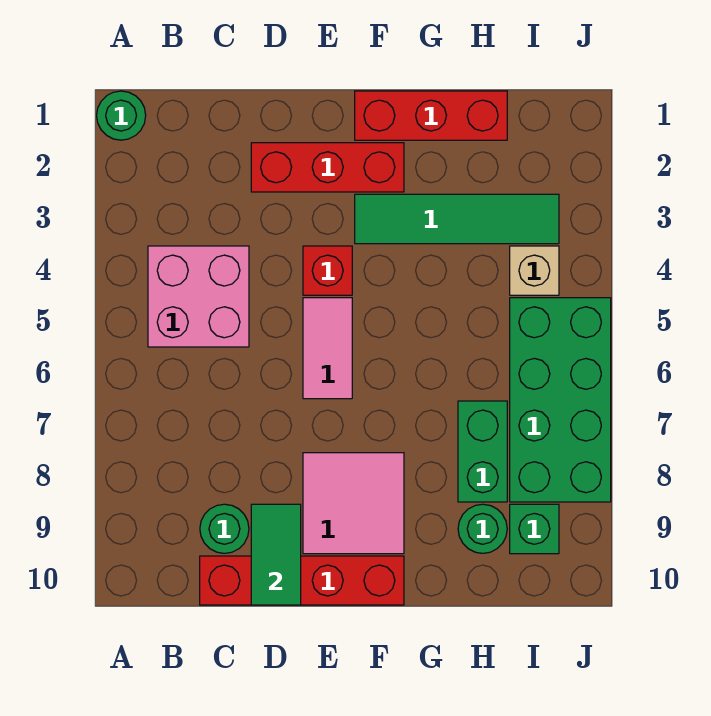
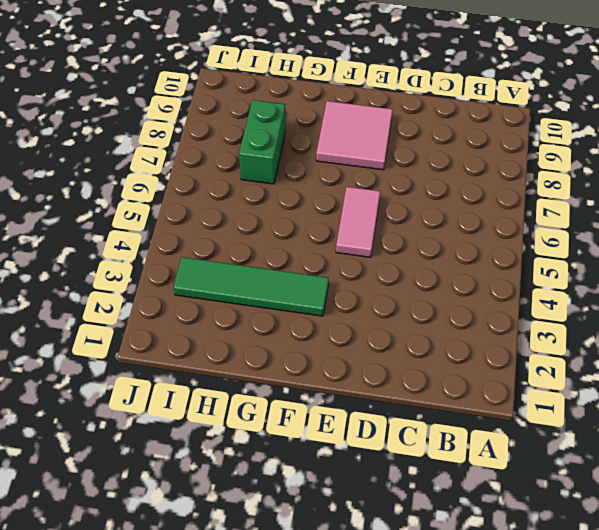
none -> green 1x1 round brick [97,91,146,140]
none -> pink 2x2 brick [148,246,249,347]
none -> green 1x1 round brick [200,504,249,553]

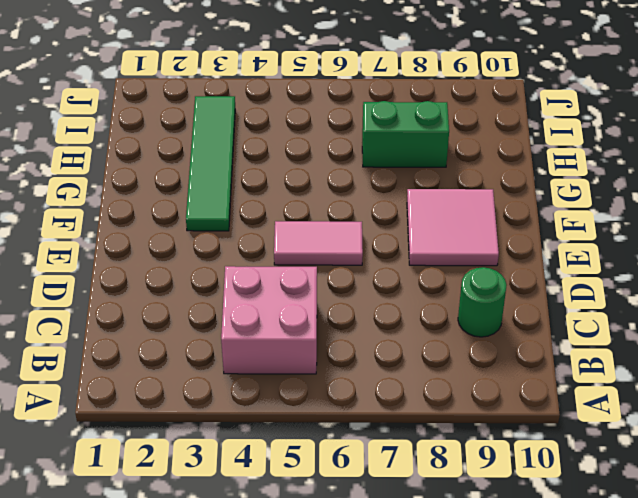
none -> green 1x1 round brick [97,91,146,140]
none -> red 1x4 brick [200,556,404,605]
none -> red 1x3 brick [251,143,404,192]

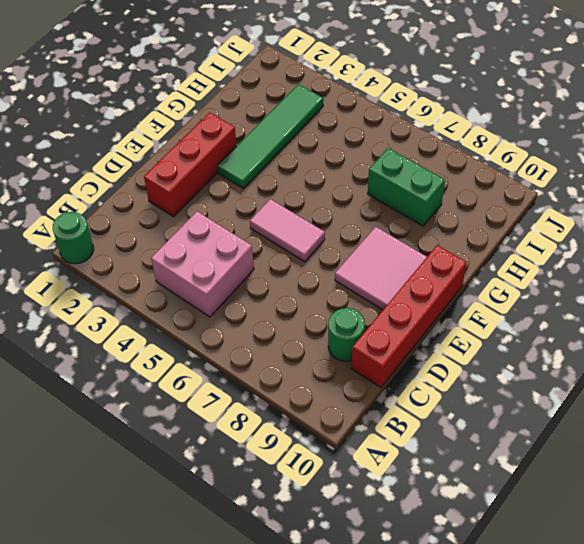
none -> red 1x1 brick [303,246,352,295]
none -> red 1x3 brick [355,91,507,140]
none -> green 1x1 round brick [458,504,507,553]

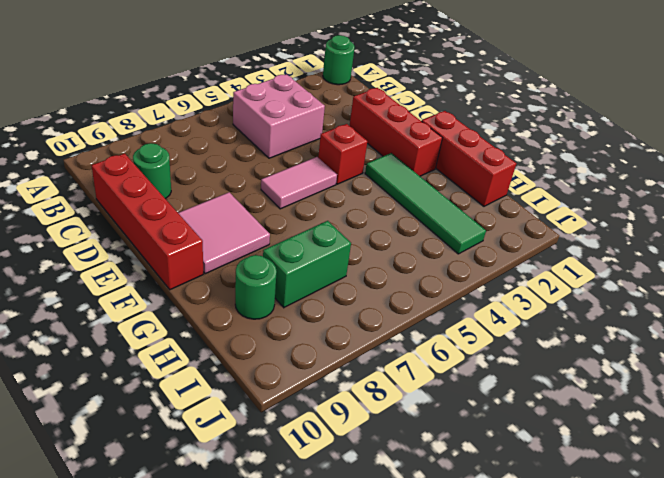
none -> tan 1x1 brick [510,246,559,295]
none -> green 2x4 brick [510,298,611,502]
none -> green 1x1 brick [510,504,559,554]

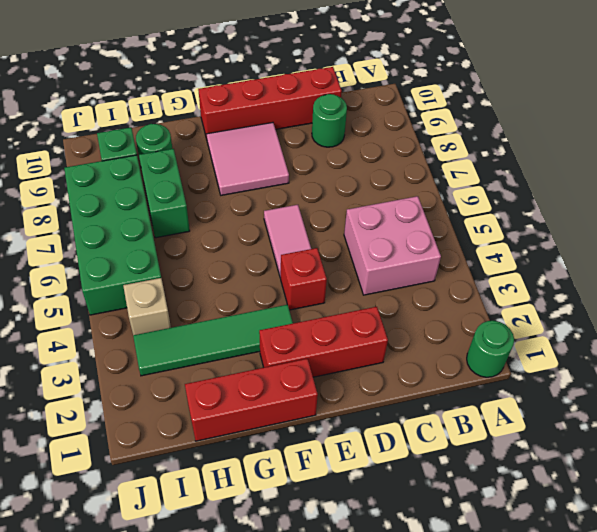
none -> green 1x2 tile [251,504,301,605]

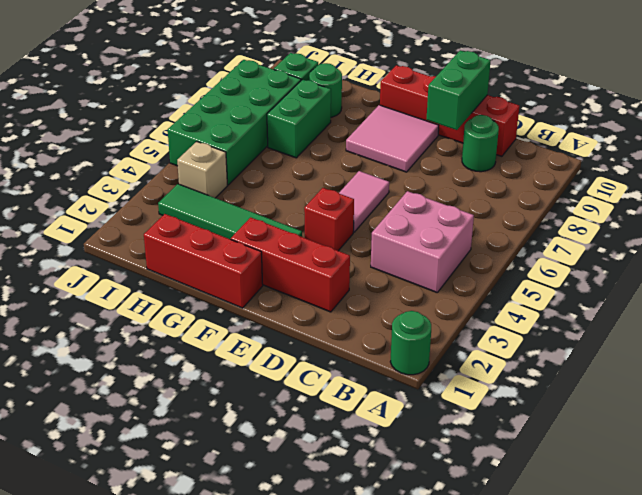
green 1x2 brick [426,50,491,130] -> green 1x2 tile [251,504,301,605]

